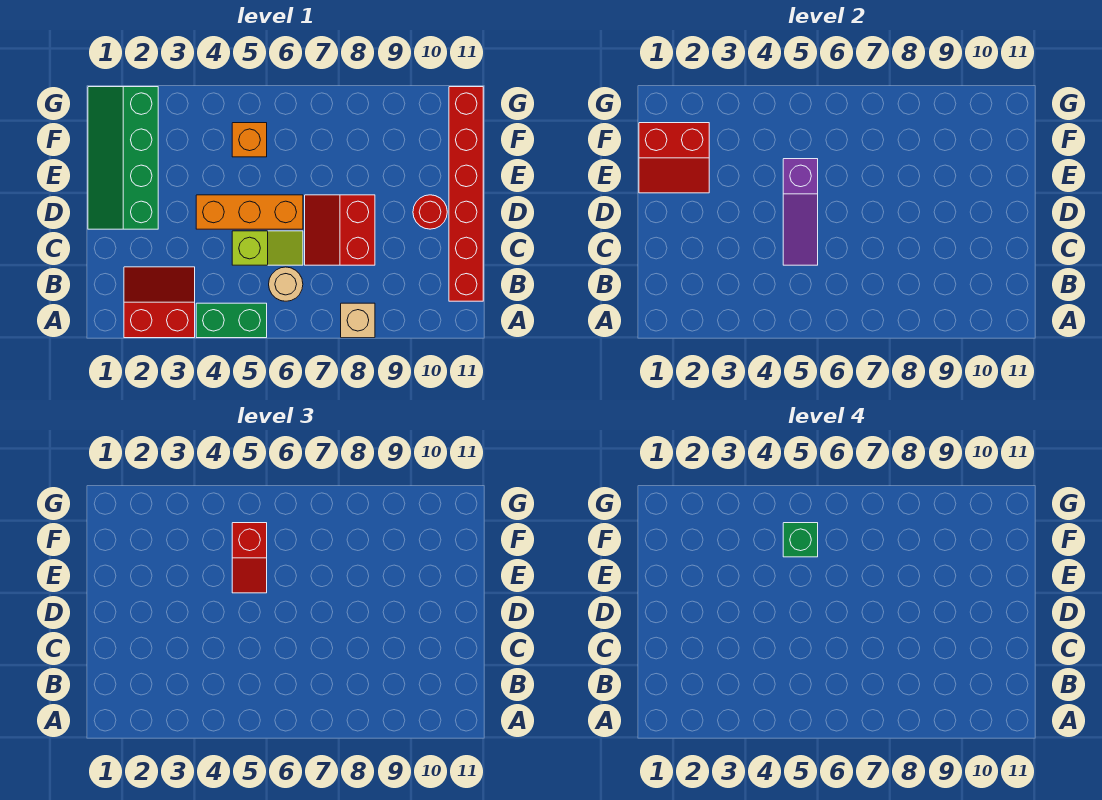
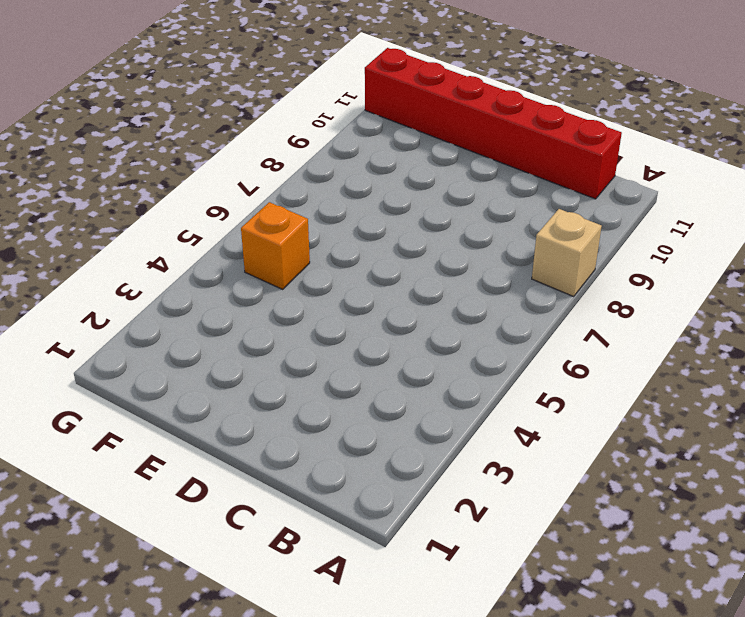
none -> red 2x2 slope [124,267,195,338]
none -> green 1x2 brick [196,303,267,338]
none -> tan 1x1 round brick [269,267,303,301]

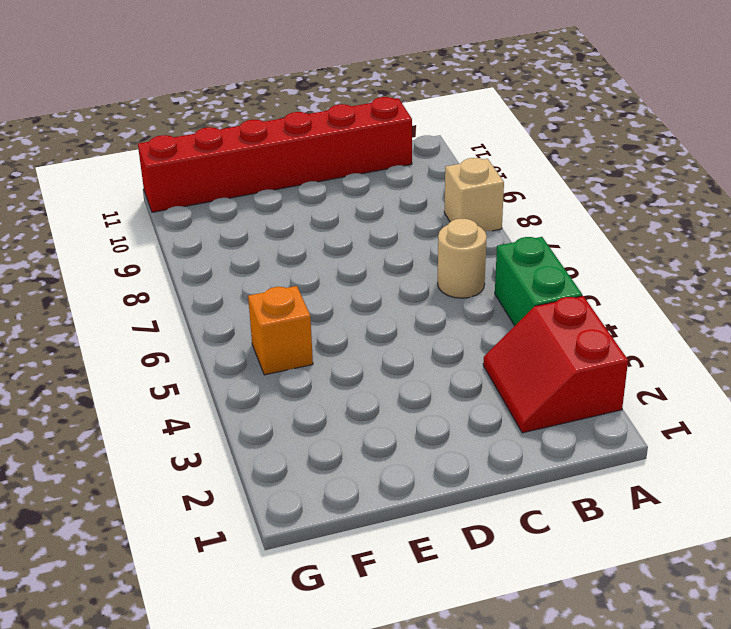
none -> lime 1x2 slope [232,231,303,265]
none -> red 2x2 slope [305,195,375,265]
none -> green 2x4 slope [88,87,158,229]

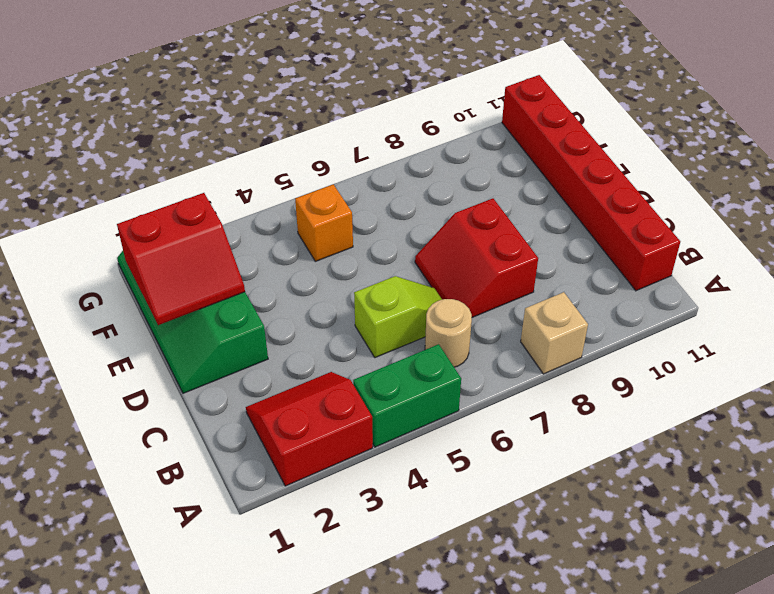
none -> orange 1x3 brick [196,195,303,229]
none -> red 1x1 round brick [413,195,447,229]
none -> purple 1x3 slope [783,159,818,265]

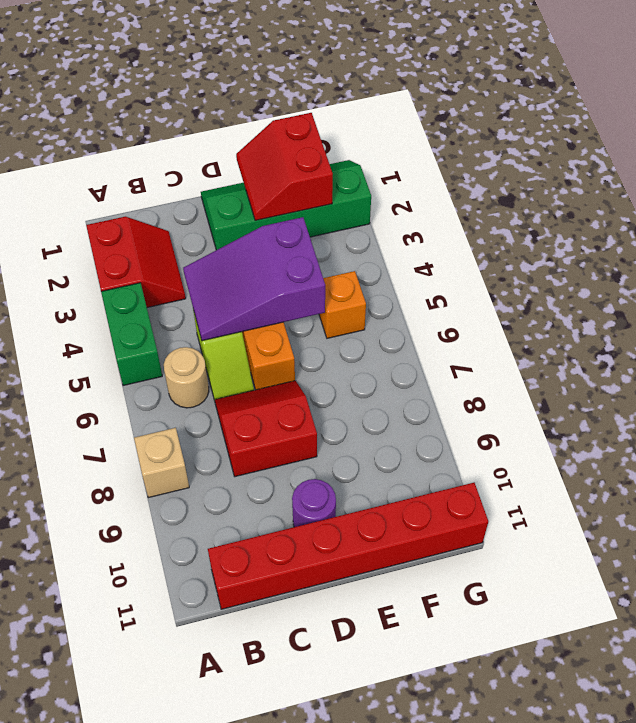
purple 2x3 slope [183,217,325,341] -> purple 1x3 slope [783,159,818,265]
purple 1x1 round brick [292,479,336,527] -> red 1x1 round brick [413,195,447,229]
none -> red 1x2 slope [232,523,267,593]
none -> green 1x1 brick [783,523,818,557]

